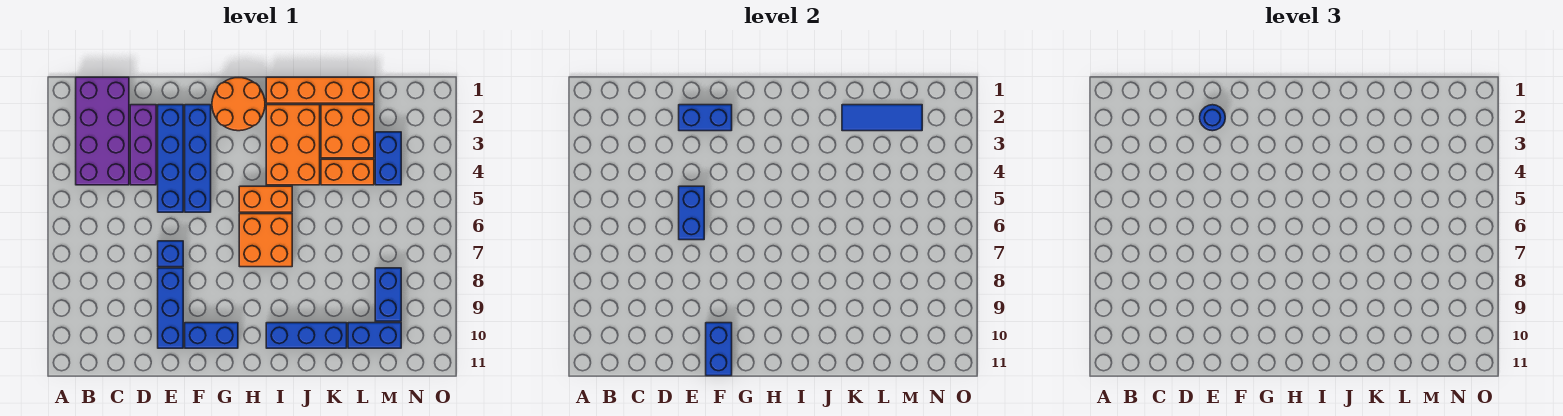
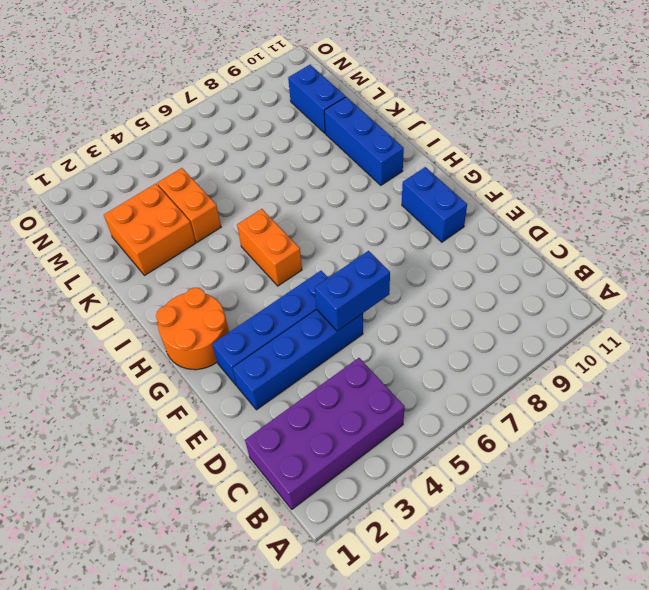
none -> purple 1x3 brick [130,105,156,185]
none -> blue 1x1 brick [158,241,183,267]
none -> blue 1x3 brick [158,268,183,348]

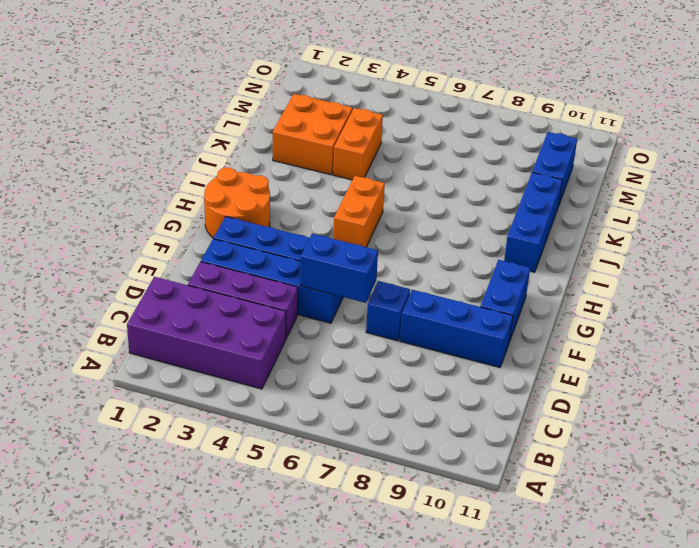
none -> orange 2x2 brick [239,214,292,267]
none -> orange 1x4 brick [266,77,374,103]
none -> orange 2x3 brick [266,105,320,185]

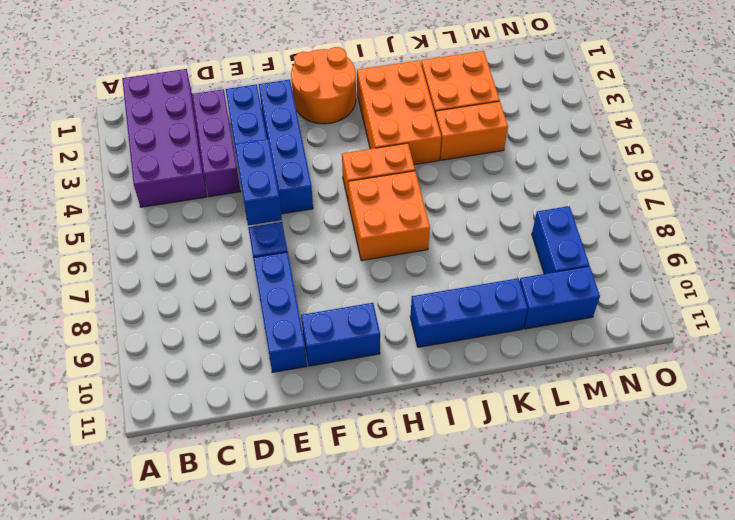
none -> orange 1x4 brick [266,77,374,103]
none -> blue 1x2 brick [375,132,401,185]
none -> blue 1x2 brick [679,105,732,131]

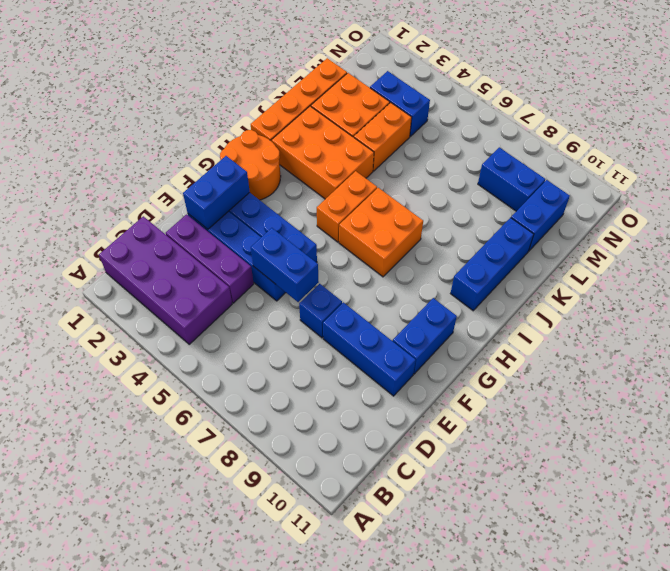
none -> blue 1x2 brick [706,323,732,376]
none -> blue 1x3 tile [842,105,922,131]
none -> blue 1x1 round brick [1200,105,1225,131]

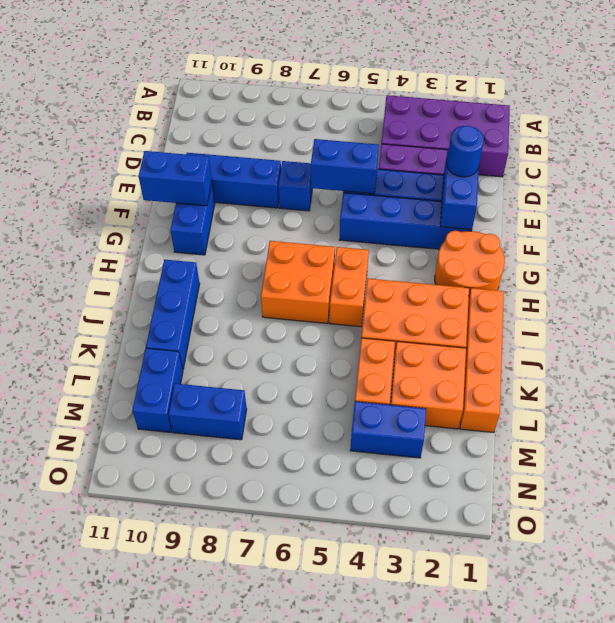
none -> blue 1x3 tile [842,105,922,131]

